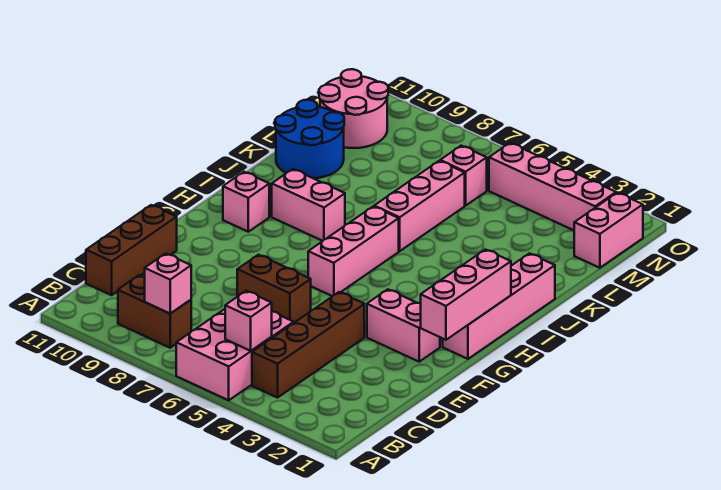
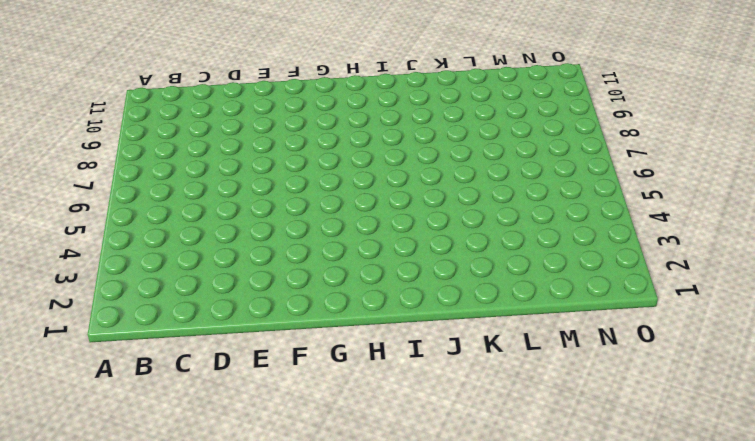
none -> pink 2x3 brick [176,309,294,400]
none -> brown 1x4 brick [252,292,364,398]
none -> brown 1x2 brick [118,275,191,348]

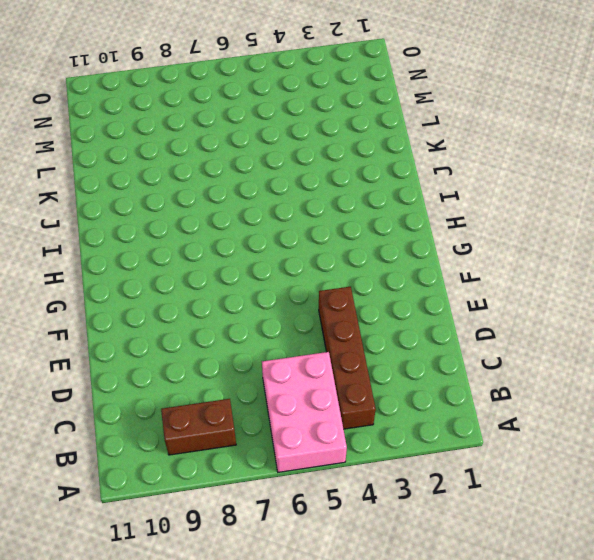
none -> brown 1x3 brick [86,205,177,295]
none -> brown 1x2 brick [237,255,311,323]
none -> pink 1x2 brick [367,289,440,362]

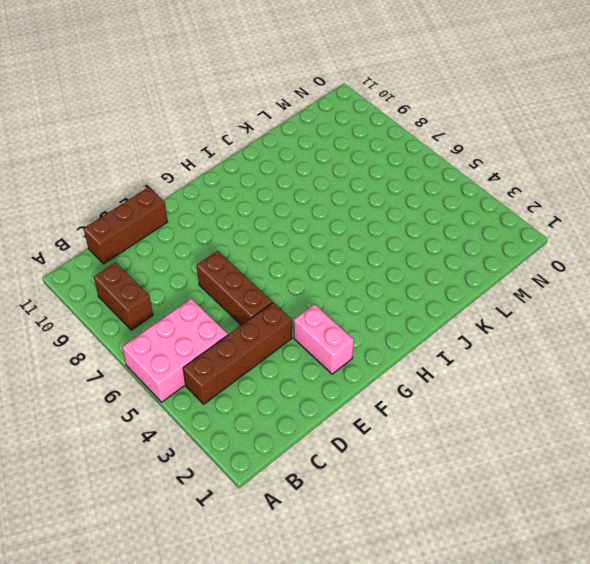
brown 1x3 brick [197,251,272,325] -> brown 1x2 brick [237,255,311,323]
none -> pink 1x4 brick [443,253,555,359]
none -> pink 1x3 brick [308,206,399,296]
none -> pink 1x1 brick [223,172,269,232]

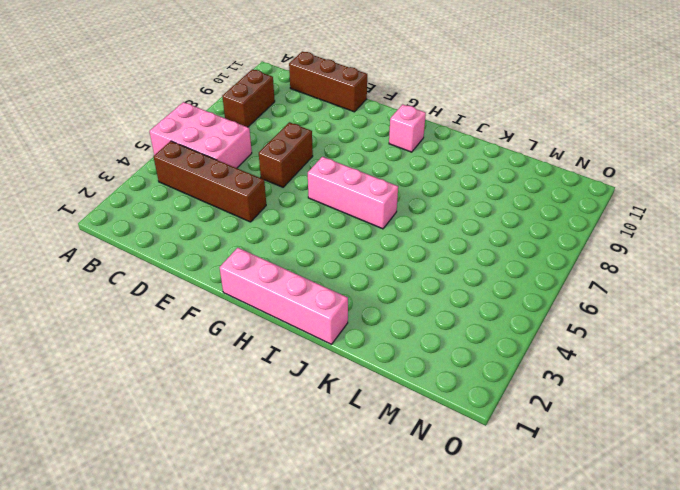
none -> pink 1x2 brick [367,289,440,362]
none -> pink 1x2 brick [272,169,345,241]
none -> pink 1x3 brick [374,161,465,251]

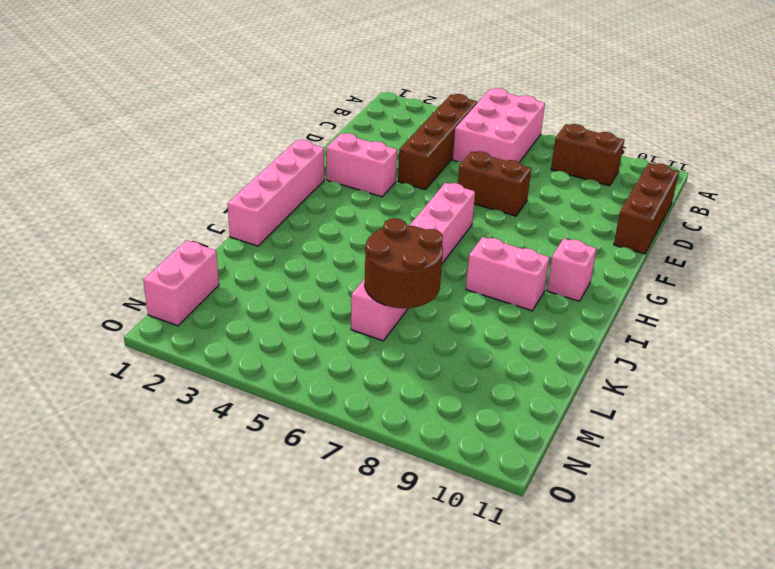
brown 2x2 round brick [365,218,443,308] -> none
none -> blue 2x2 round brick [275,100,344,178]
none -> pink 1x1 brick [440,146,487,205]
none -> pink 2x2 round brick [319,69,388,148]

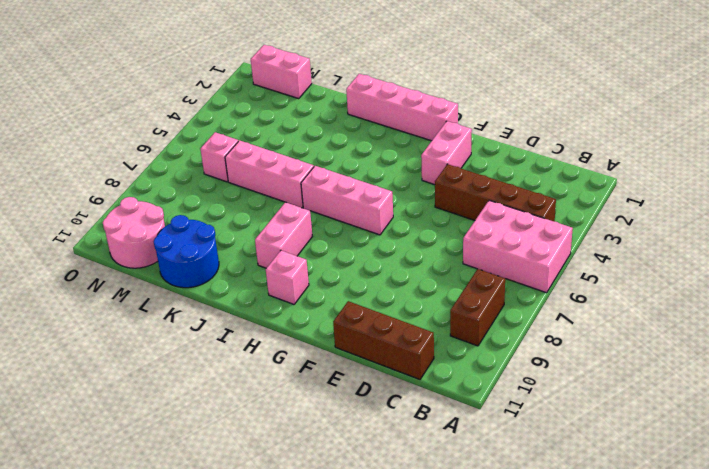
none -> brown 1x2 brick [237,255,311,323]
none -> pink 1x4 brick [489,143,616,230]
none -> pink 1x1 brick [225,291,272,351]

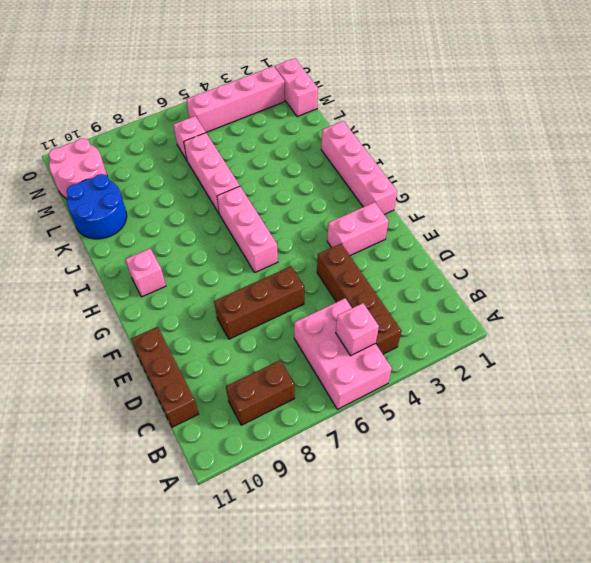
brown 1x3 brick [214,266,304,339] -> brown 1x2 brick [237,255,311,323]
none -> pink 1x2 brick [272,169,345,241]
none -> pink 1x1 brick [145,254,191,314]
none -> pink 1x3 brick [421,250,511,340]

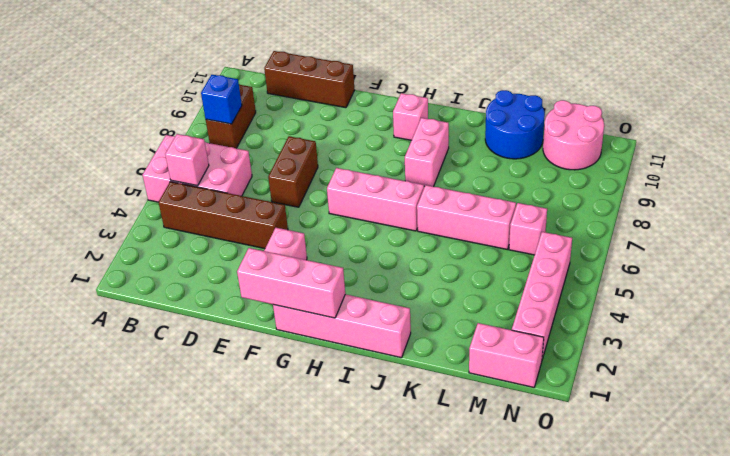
blue 1x1 brick [201,75,242,124] -> pink 1x1 brick [145,254,191,314]

